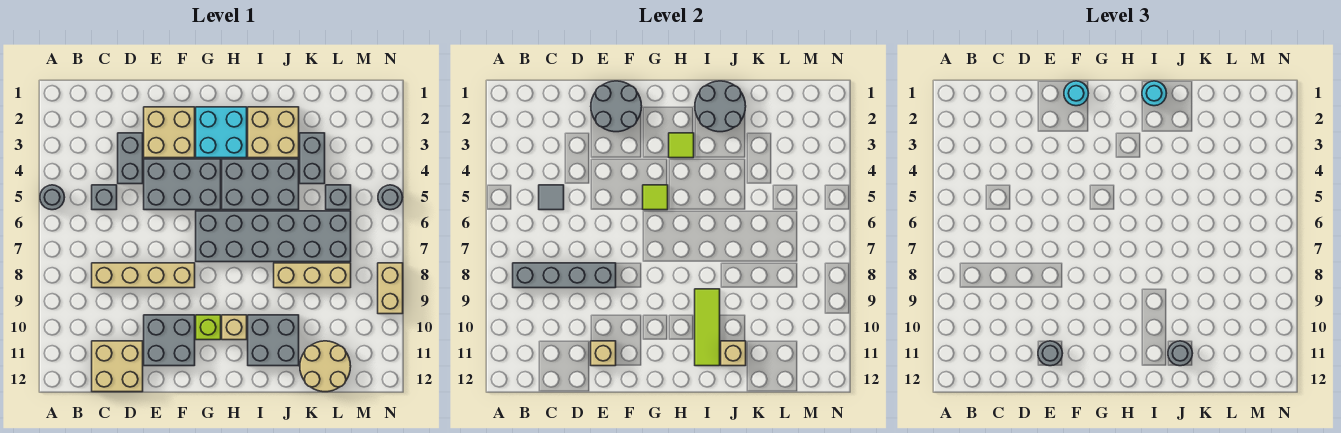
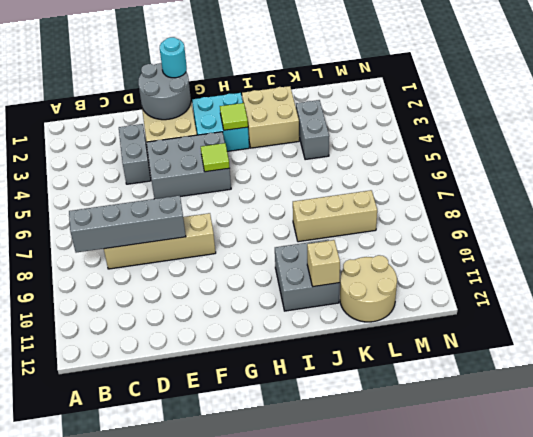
none -> grey 1x1 round brick [40,185,65,210]
none -> grey 1x1 brick [92,185,117,210]
none -> tan 2x2 brick [92,341,143,392]
none -> grey 2x2 brick [144,315,195,366]

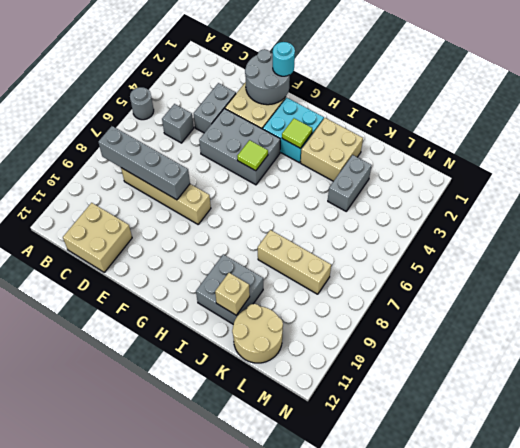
none -> grey 2x2 brick [144,315,195,366]
none -> grey 2x6 brick [196,211,351,262]
none -> lime 1x1 brick [196,315,221,340]
none -> grey 2x3 brick [222,159,299,210]

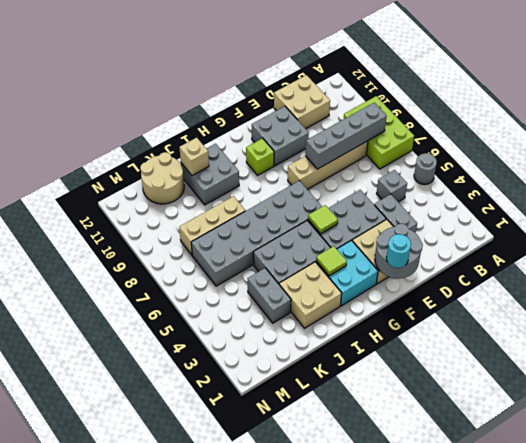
lime 2x3 brick [344,96,414,169] -> none
none -> tan 1x1 brick [222,315,247,340]
none -> grey 1x1 brick [326,185,351,210]
none -> grey 1x1 round brick [378,185,403,210]
none -> tan 1x2 brick [378,263,403,314]

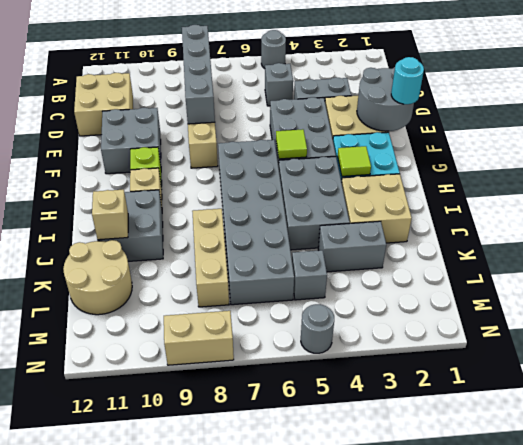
none -> grey 1x1 tile [539,185,564,210]
none -> tan 1x1 brick [591,341,616,366]
none -> grey 2x2 round brick [695,81,746,132]
none -> lime 1x3 tile [695,289,720,366]

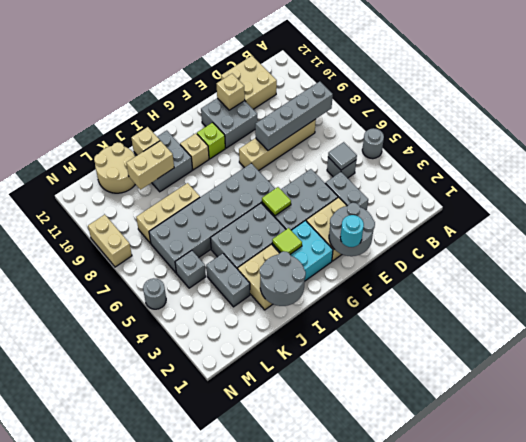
tan 1x2 brick [126,141,174,190] -> none
none -> lime 1x3 tile [695,289,720,366]
none -> grey 1x1 round brick [1038,341,1063,366]
none -> cyan 1x1 round brick [1142,81,1167,106]
none -> grey 1x1 round brick [1168,341,1193,366]

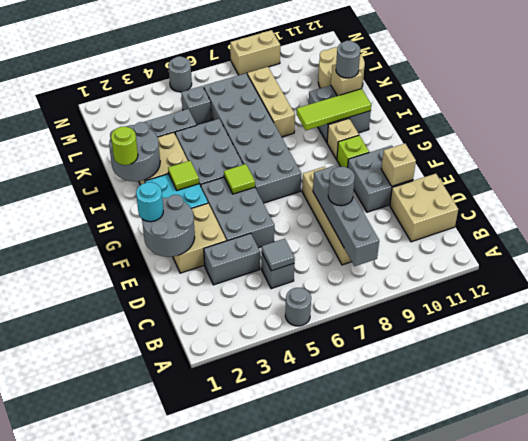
grey 1x1 round brick [328,167,355,206] -> grey 1x1 round brick moved to [1038,341,1063,366]
lime 1x1 round brick [111,126,138,165] -> cyan 1x1 round brick [1142,81,1167,106]

